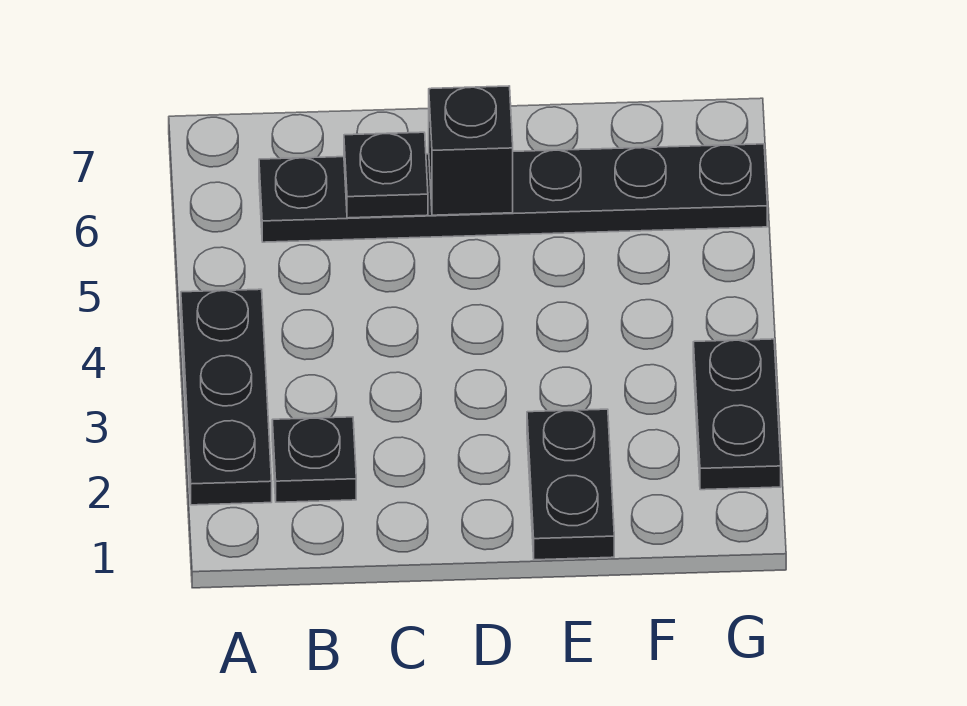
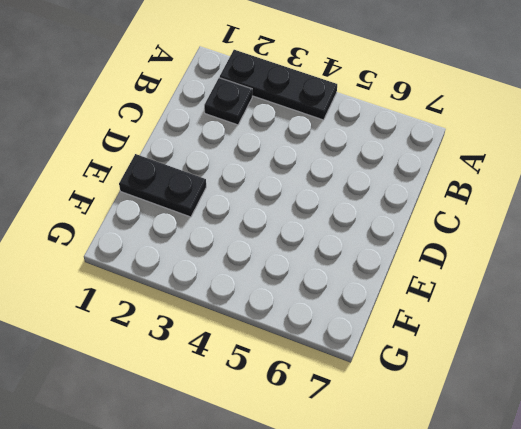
none -> black 1x6 plate [259,144,767,242]
none -> black 1x2 plate [693,339,781,490]

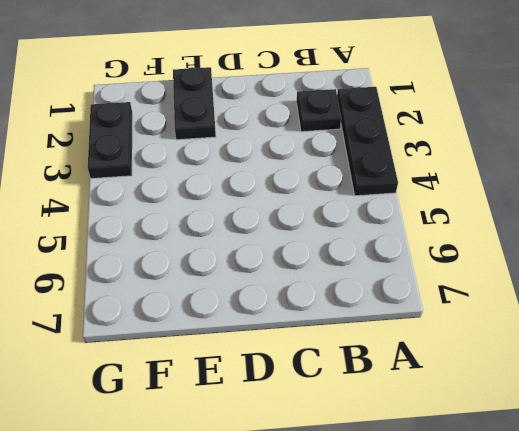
none -> black 1x6 plate [259,144,767,242]
none -> black 1x1 plate [344,132,428,218]

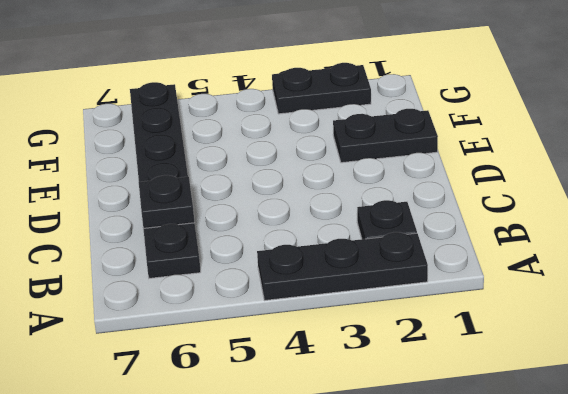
none -> black 1x1 brick [429,86,513,215]

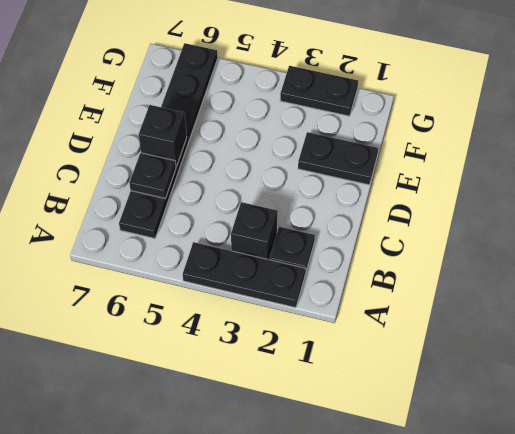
black 1x1 brick [231,202,277,260] -> none

